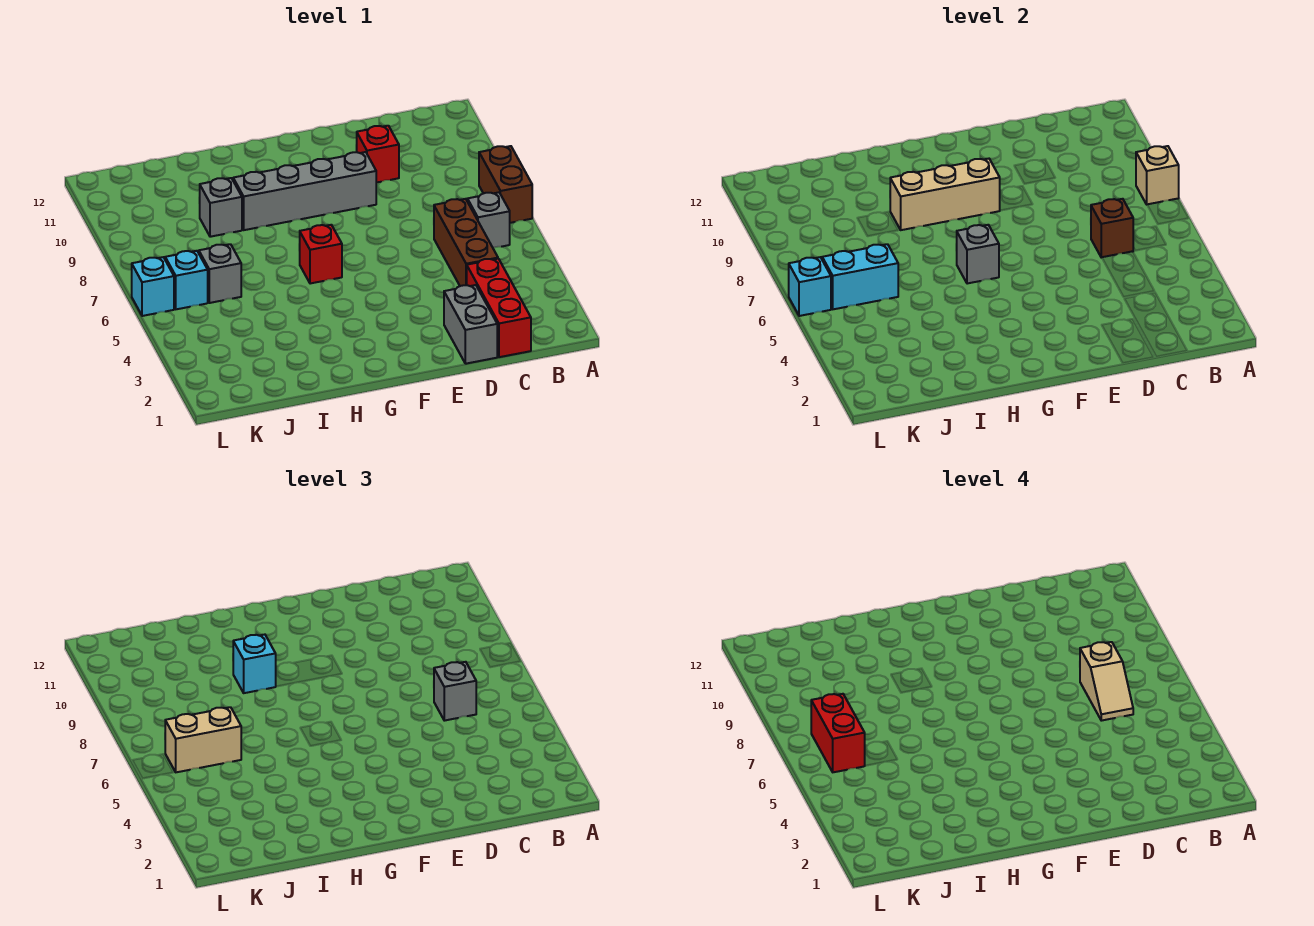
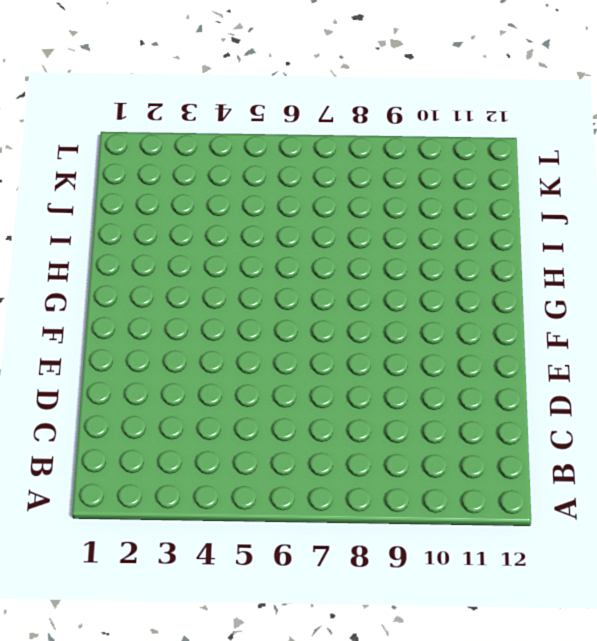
none -> brown 1x2 brick [479,146,532,223]
none -> grey 1x1 brick [467,192,510,248]
none -> red 1x3 brick [467,259,531,357]

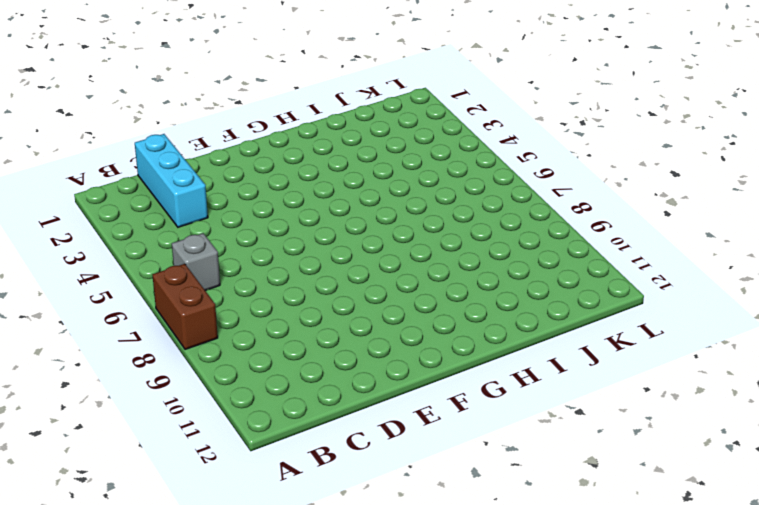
cyan 1x3 brick [135,134,208,227] -> red 1x3 brick [467,259,531,357]
none -> brown 1x3 brick [434,199,498,286]
none -> grey 1x2 brick [444,285,497,364]
none -> red 1x1 brick [356,126,399,183]

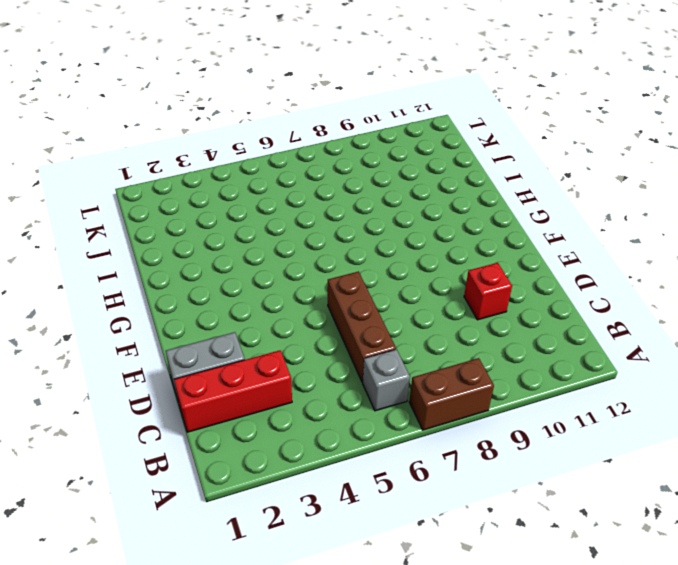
brown 1x3 brick [327,272,396,382] -> brown 1x3 brick turned to [434,199,498,286]
none -> grey 1x4 brick [233,152,376,230]
none -> red 1x1 brick [300,225,342,284]
none -> grey 1x1 brick [200,178,242,237]

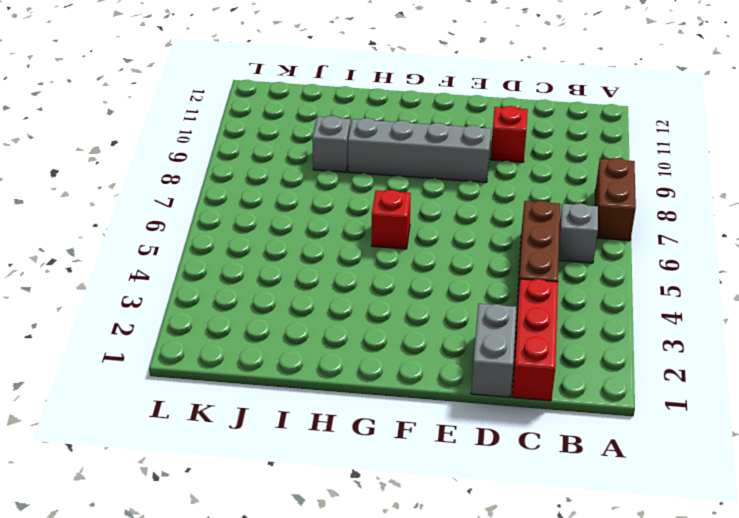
none -> grey 1x1 brick [199,244,241,303]
none -> cyan 1x1 brick [165,251,208,309]
none -> cyan 1x1 brick [132,257,174,316]

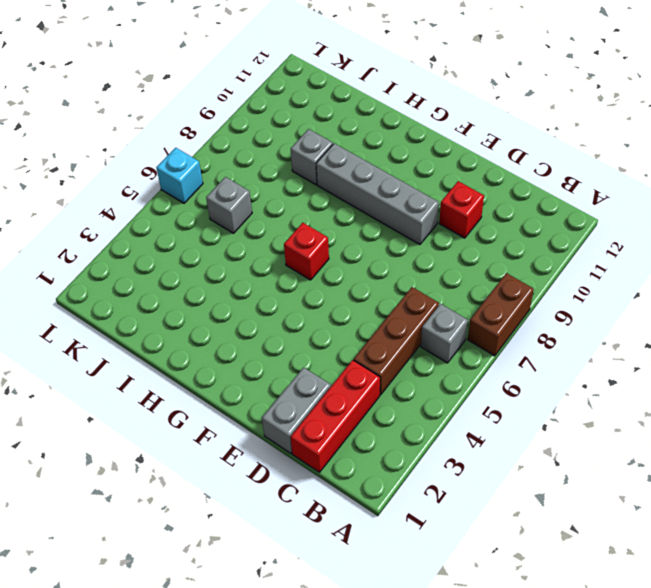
none -> cyan 1x1 brick [165,251,208,309]
none -> tan 1x1 brick [1136,146,1179,204]
none -> brown 1x1 brick [1091,199,1133,258]

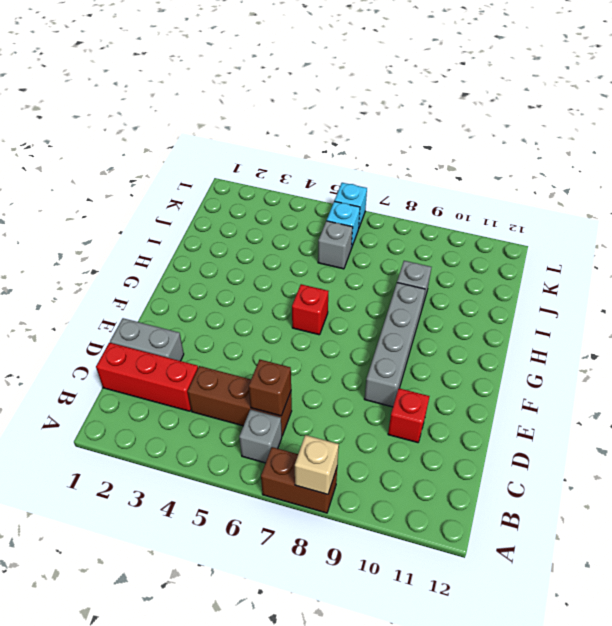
none -> tan 1x3 brick [890,159,1000,230]
none -> grey 1x1 brick [957,225,999,284]
none -> cyan 1x2 brick [822,244,898,309]

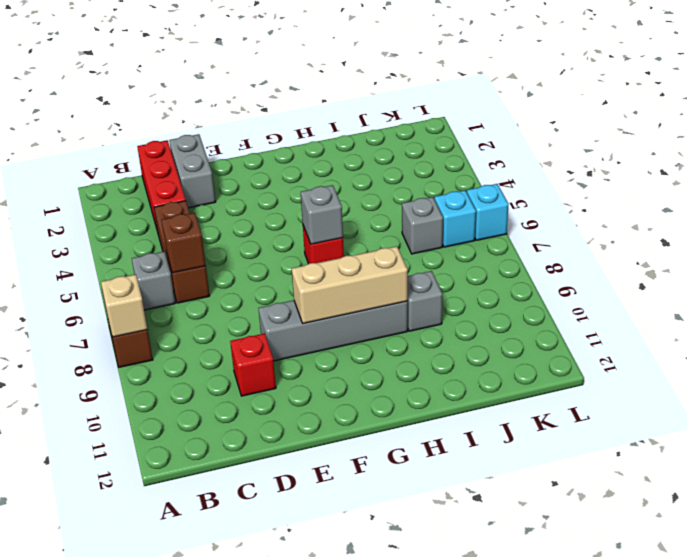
none -> cyan 1x2 brick [822,244,898,309]
none -> cyan 1x1 brick [789,257,831,316]
none -> grey 1x1 brick [434,662,476,721]

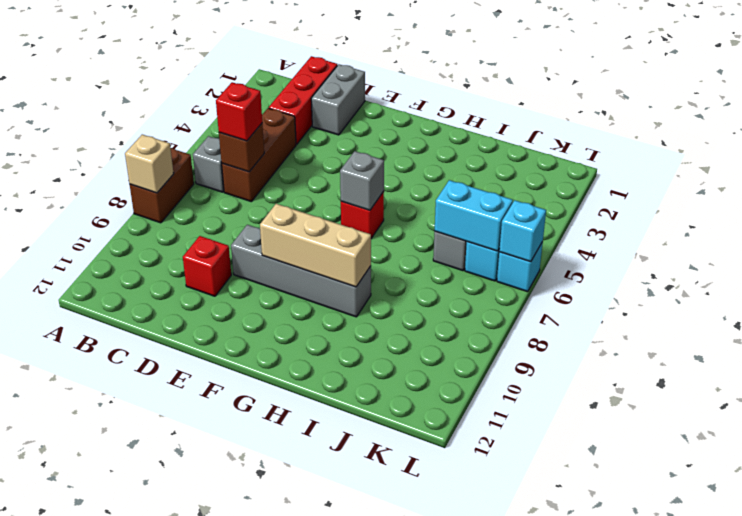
red 1x1 brick [216,82,262,141] -> grey 1x1 brick [434,662,476,721]
none -> grey 1x1 brick [200,178,242,237]
none -> cyan 1x1 brick [233,635,276,693]
none -> tan 1x2 brick [165,707,241,772]

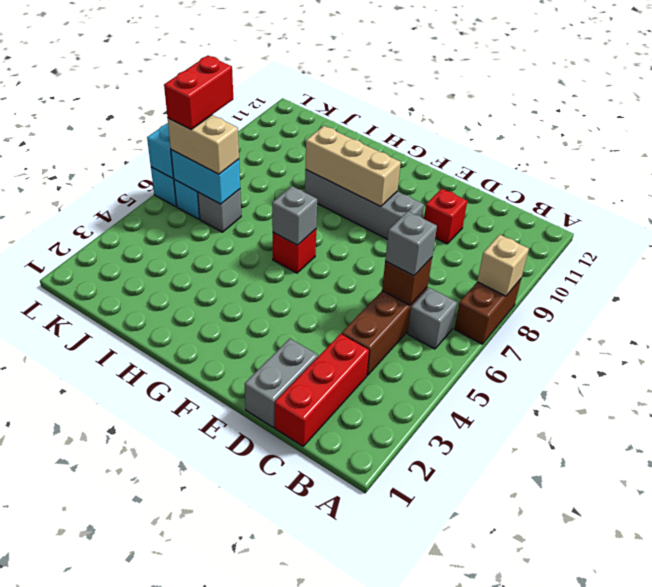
none -> grey 1x1 brick [200,178,242,237]
none -> cyan 1x1 brick [233,635,276,693]
none -> tan 1x2 slope [1080,642,1133,721]

